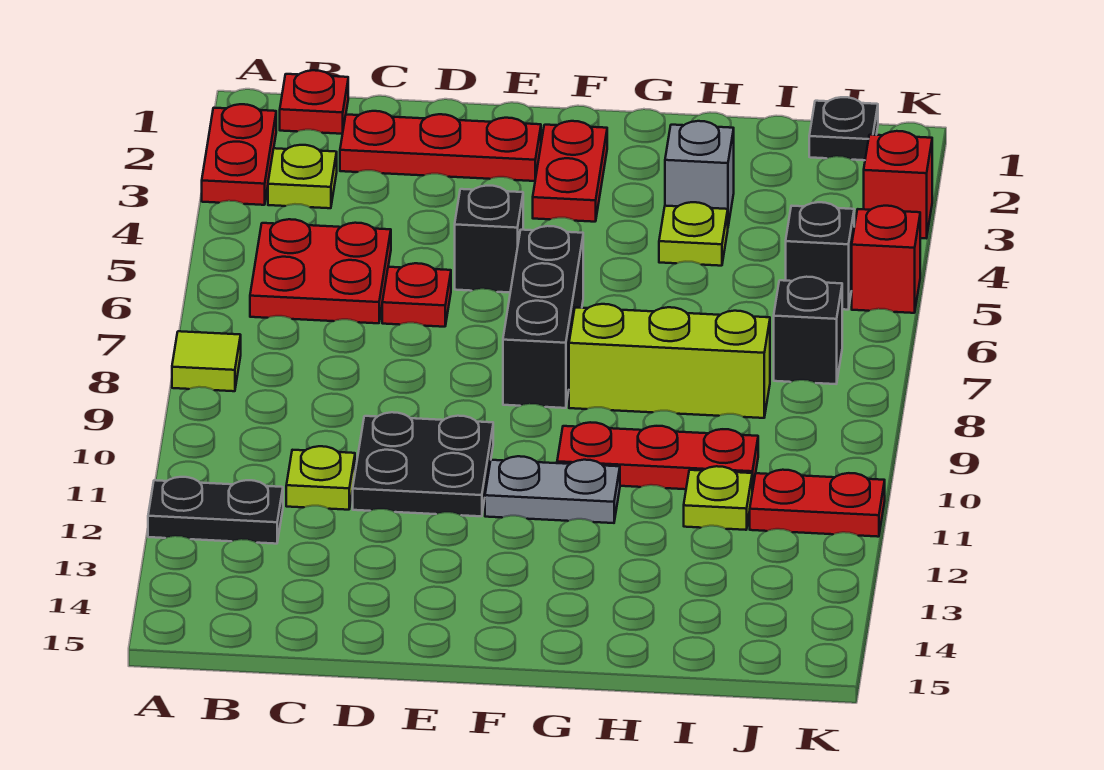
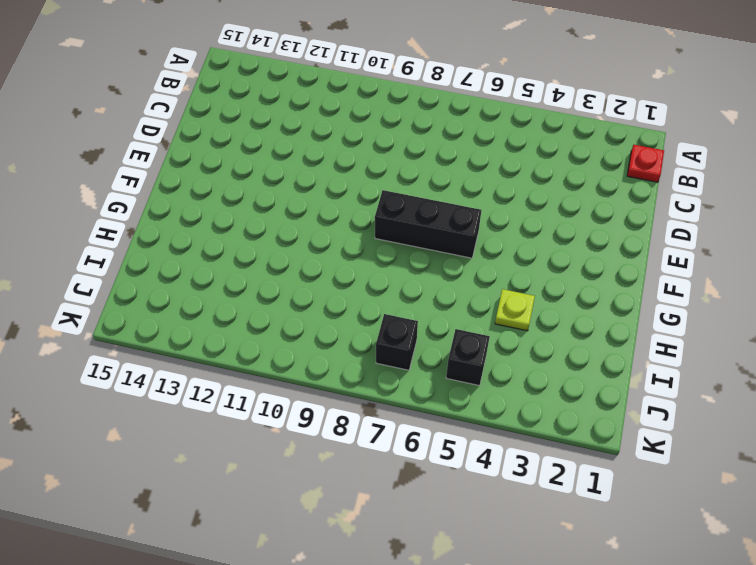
none -> red 1x2 plate [202,104,276,205]
none -> lime 1x1 tile [172,331,241,391]
none -> black 1x2 plate [148,477,283,544]

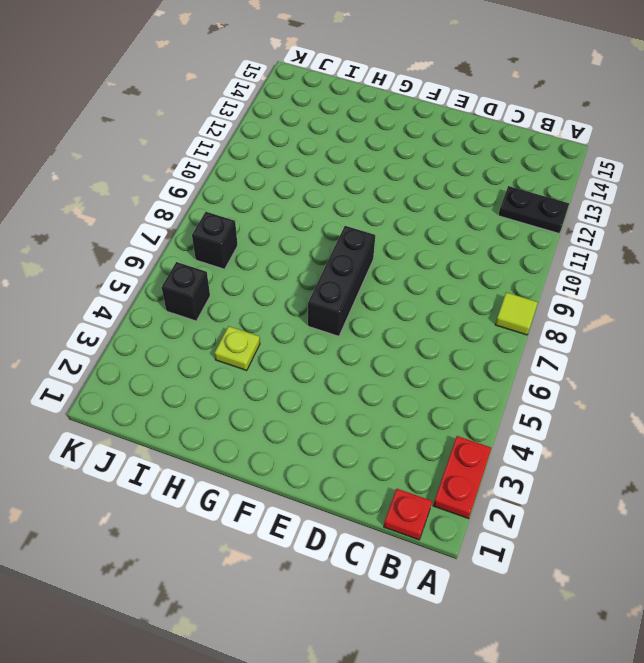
none -> lime 1x1 plate [268,145,337,208]
none -> red 2x2 plate [250,219,391,323]
none -> red 1x3 plate [340,111,541,181]

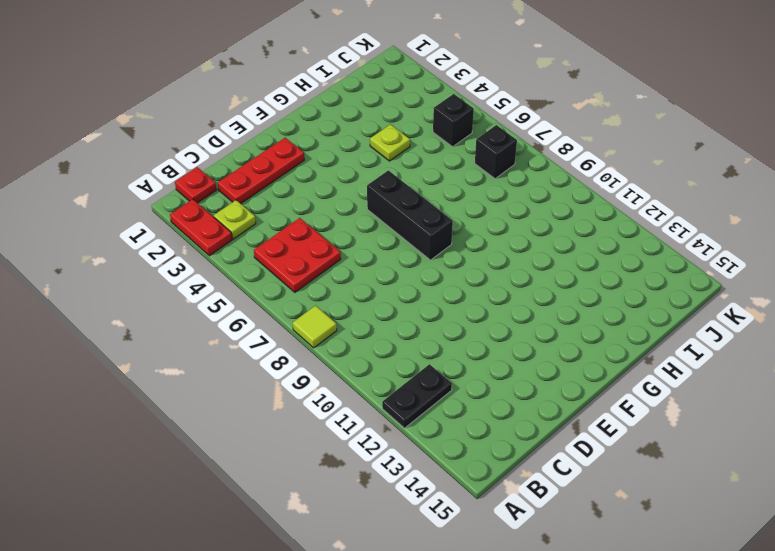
none -> lime 1x1 plate [286,446,355,510]
none -> red 1x1 plate [382,263,451,327]
none -> black 2x2 plate [353,412,493,516]

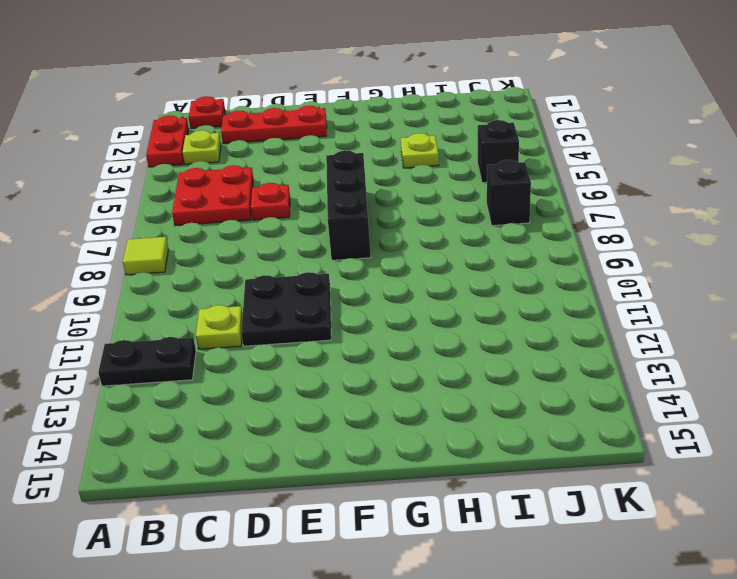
none -> black 1x1 brick [455,186,523,293]
none -> red 1x2 plate [533,121,607,222]
none -> grey 1x2 plate [485,456,620,523]

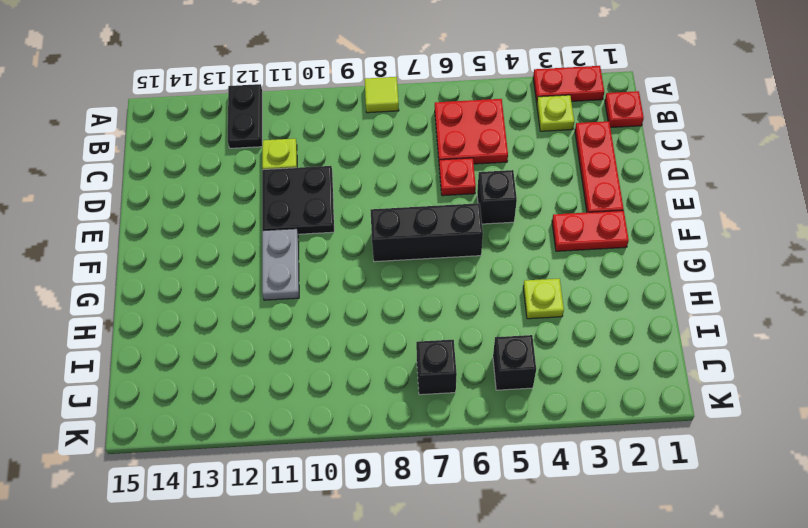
none -> lime 1x3 brick [569,304,770,418]
none -> red 1x3 plate [557,422,758,491]
none -> grey 1x1 brick [665,121,734,226]

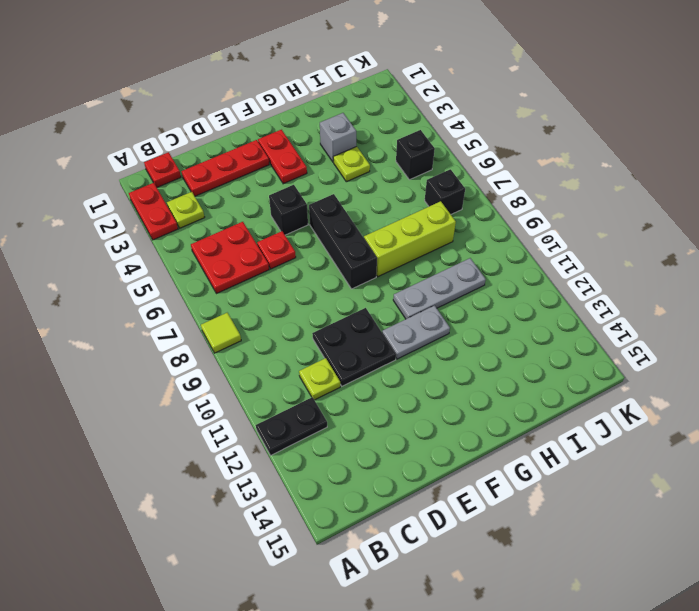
grey 1x3 plate [393,258,486,319] -> red 1x3 plate [557,422,758,491]
none -> lime 1x1 plate [684,466,752,530]
none -> black 1x1 plate [809,97,878,160]
none -> red 1x2 plate [750,470,885,537]

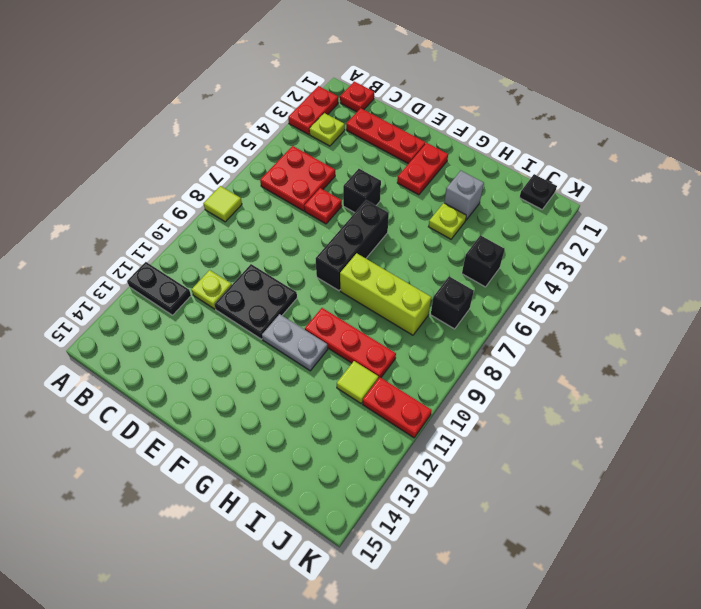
lime 1x1 tile [337,361,378,403] -> lime 1x1 plate [684,466,752,530]
none -> red 1x1 brick [864,131,932,238]
none -> red 1x1 brick [852,206,920,313]

